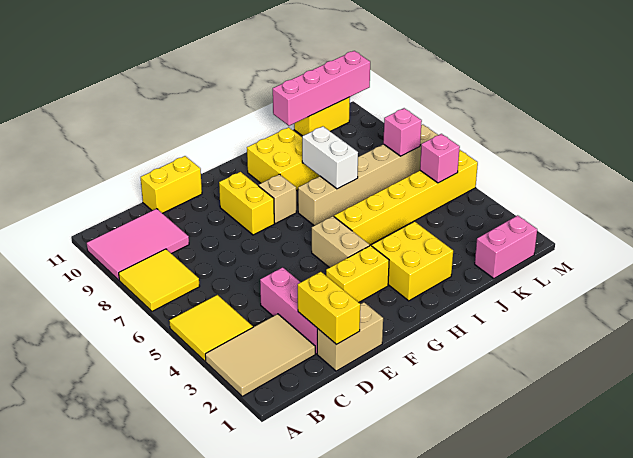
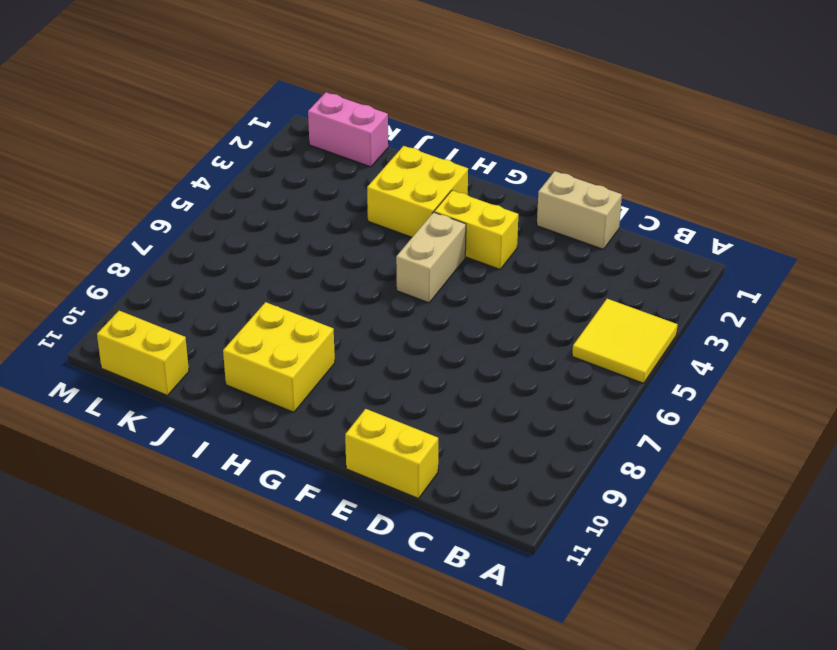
none -> tan 2x3 tile [205,314,315,396]
none -> yellow 2x2 tile [119,249,200,311]
none -> pink 2x3 tile [87,209,189,280]

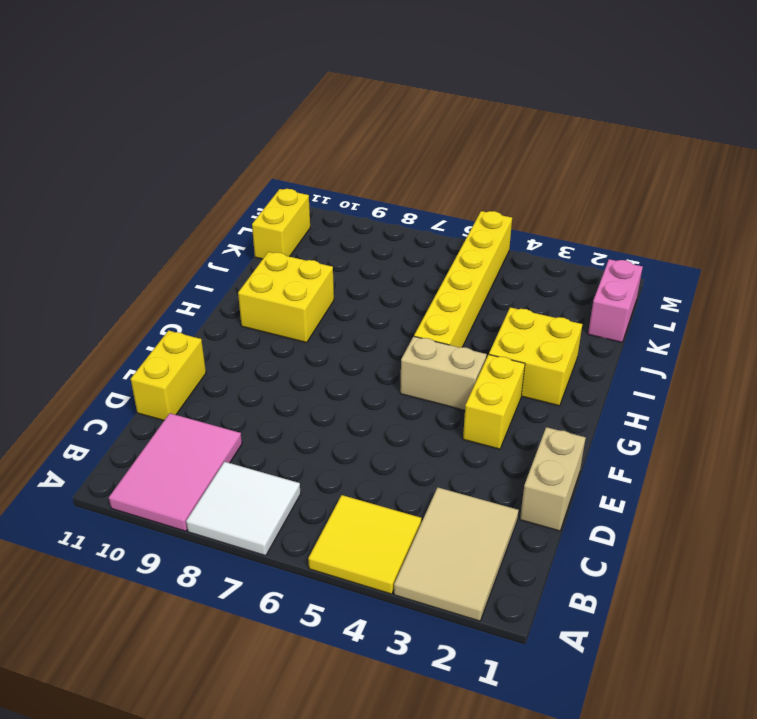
white 2x2 tile [186,462,301,556] -> yellow 2x2 tile [119,249,200,311]
none -> pink 1x3 brick [260,267,317,354]
none -> yellow 1x2 brick [219,172,274,235]
none -> tan 1x1 brick [258,174,296,224]

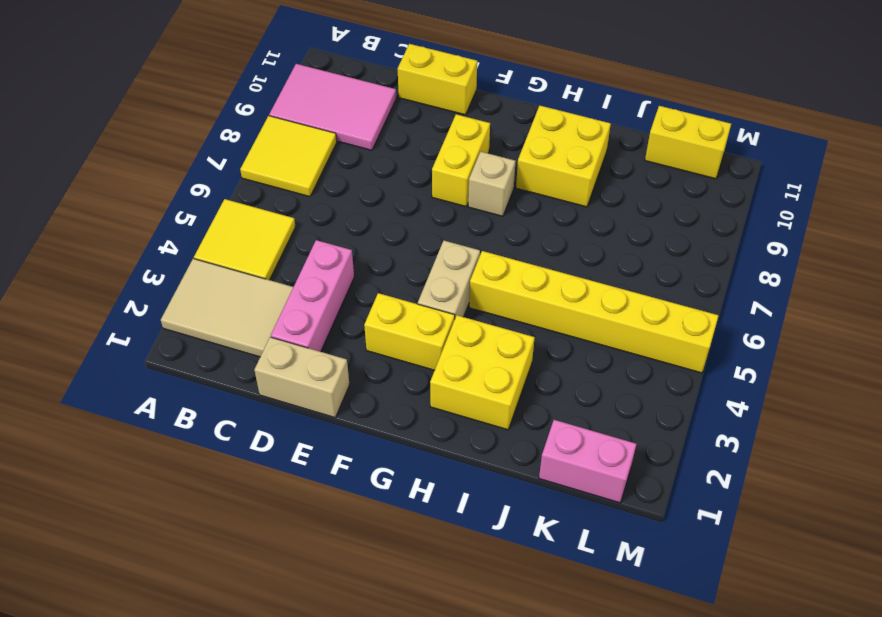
none -> tan 1x6 brick [298,125,438,226]
none -> yellow 1x2 brick [298,272,360,345]
none -> white 1x2 brick [302,126,358,189]

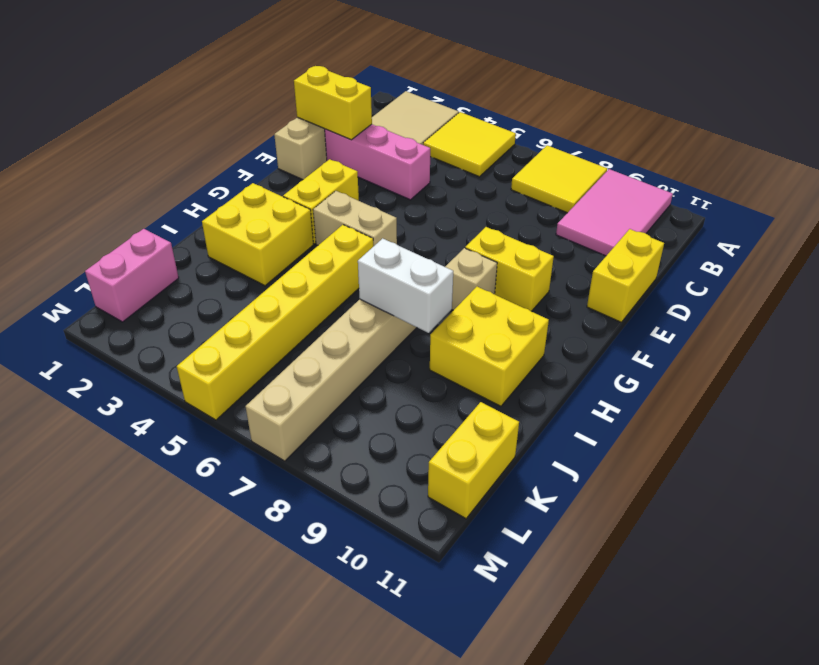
none -> pink 1x4 brick [273,51,370,126]
none -> pink 1x1 brick [420,134,460,183]
none -> pink 1x1 brick [383,108,422,156]

